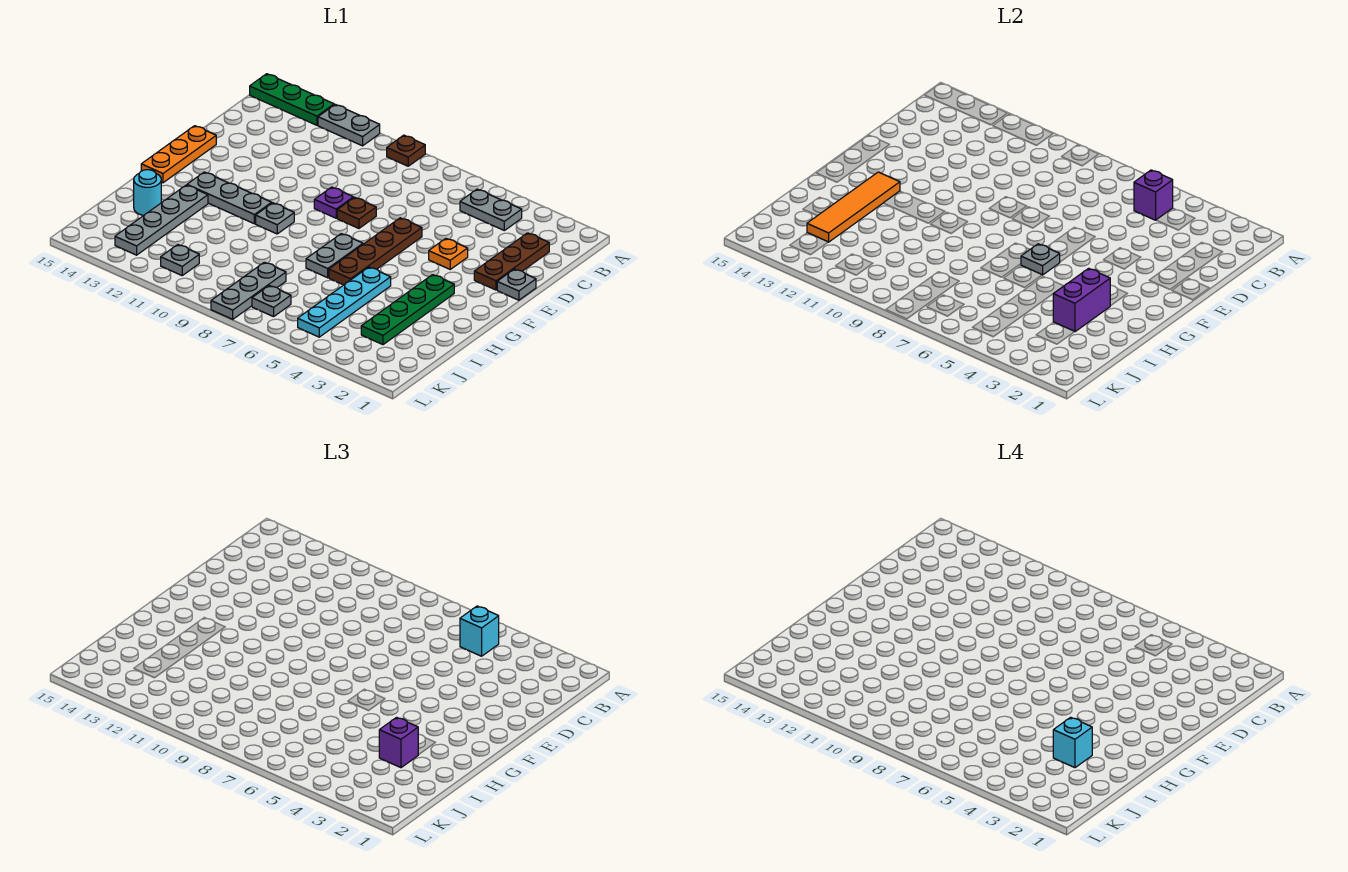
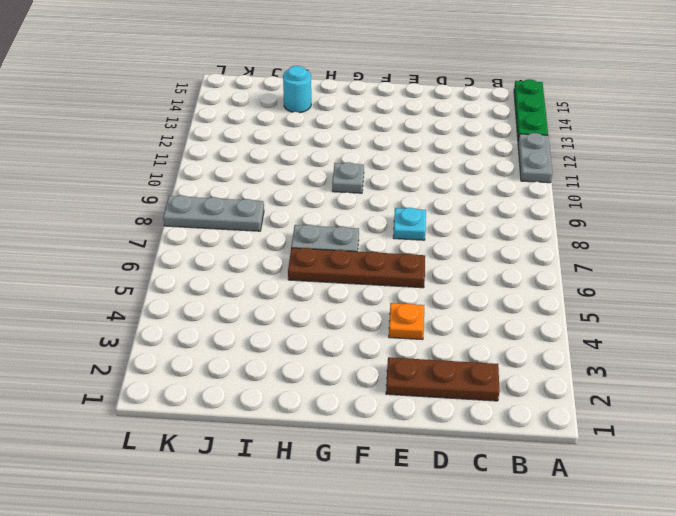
cyan 1x1 plate [393,208,426,240] -> brown 1x1 plate [337,197,376,228]
none -> brown 1x1 plate [387,135,425,166]
none -> grey 1x2 plate [460,189,522,230]
none -> grey 1x1 plate [497,269,536,300]

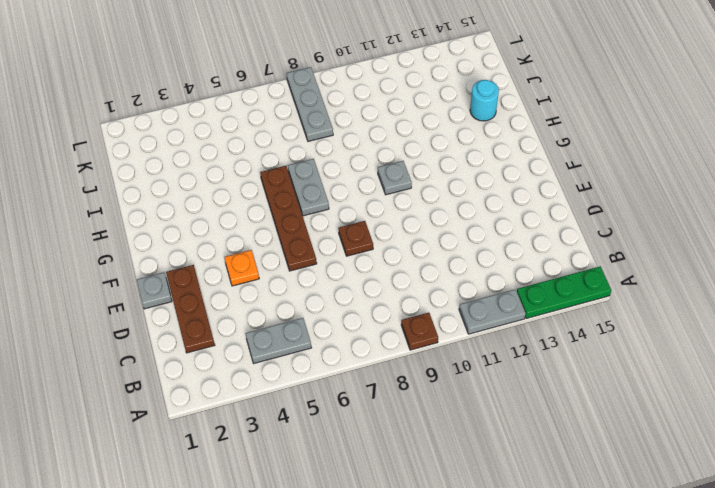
none -> purple 1x1 plate [314,187,353,218]
none -> orange 1x3 plate [141,126,216,183]
none -> green 1x4 plate [361,275,454,345]

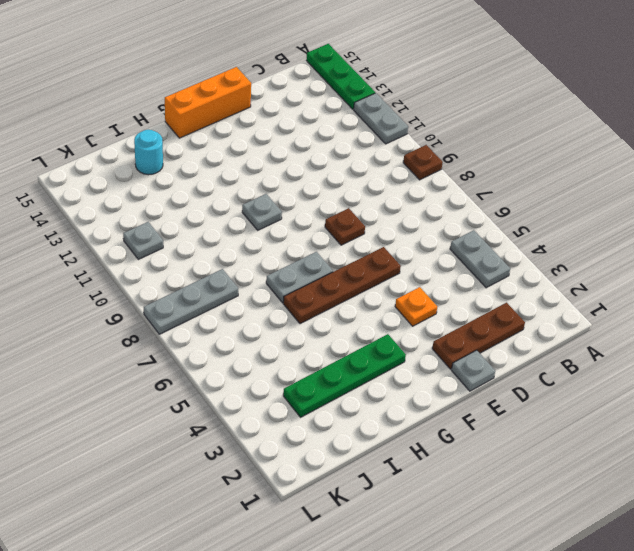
orange 1x3 brick [165,67,251,138] -> orange 1x3 plate [141,126,216,183]
none -> purple 1x1 plate [314,187,353,218]
none -> grey 1x3 plate [187,172,272,224]
none -> cyan 1x4 plate [298,267,391,337]

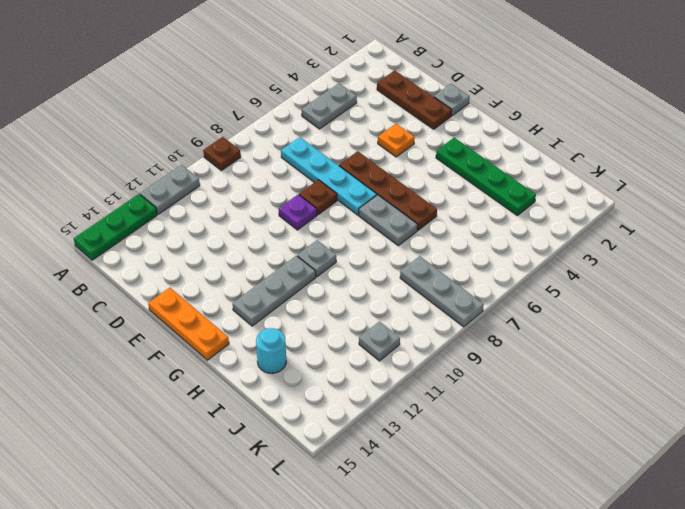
cyan 1x4 plate [281,137,377,215] -> cyan 1x4 plate moved to [298,267,391,337]
none -> grey 1x4 plate [115,185,208,255]
none -> grey 1x1 plate [252,286,291,317]
none -> purple 1x1 brick [1134,170,1173,220]

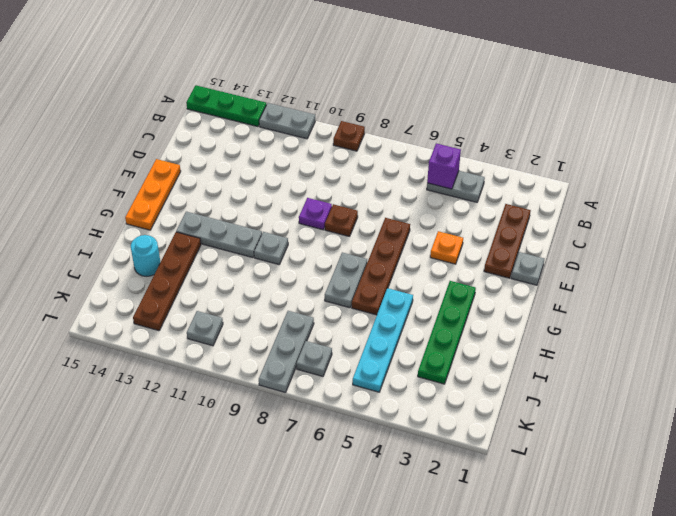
brown 1x4 plate [133,232,201,331] -> grey 1x4 plate [115,185,208,255]
none -> grey 1x1 plate [1021,244,1060,275]
none -> orange 1x4 tile [807,172,900,242]
none -> purple 1x2 brick [1053,268,1110,332]

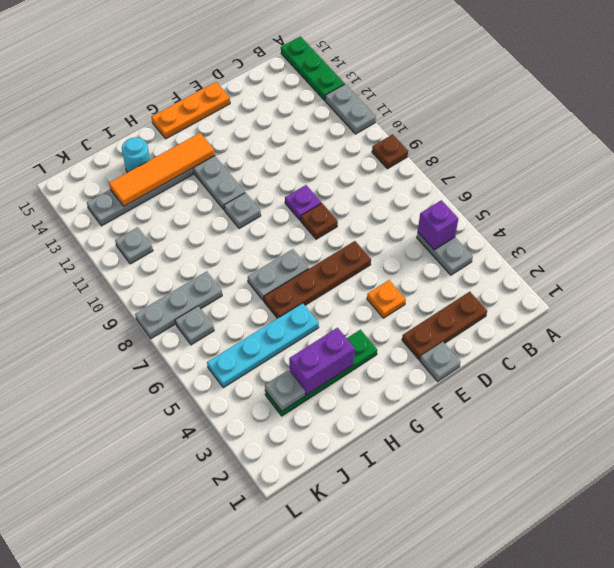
grey 1x1 plate [265,370,305,411] -> grey 1x1 plate moved to [1021,244,1060,275]
none -> cyan 1x1 brick [460,606,499,656]
none -> purple 1x1 brick [379,717,418,768]
none -> cyan 1x1 brick [1053,717,1092,768]

